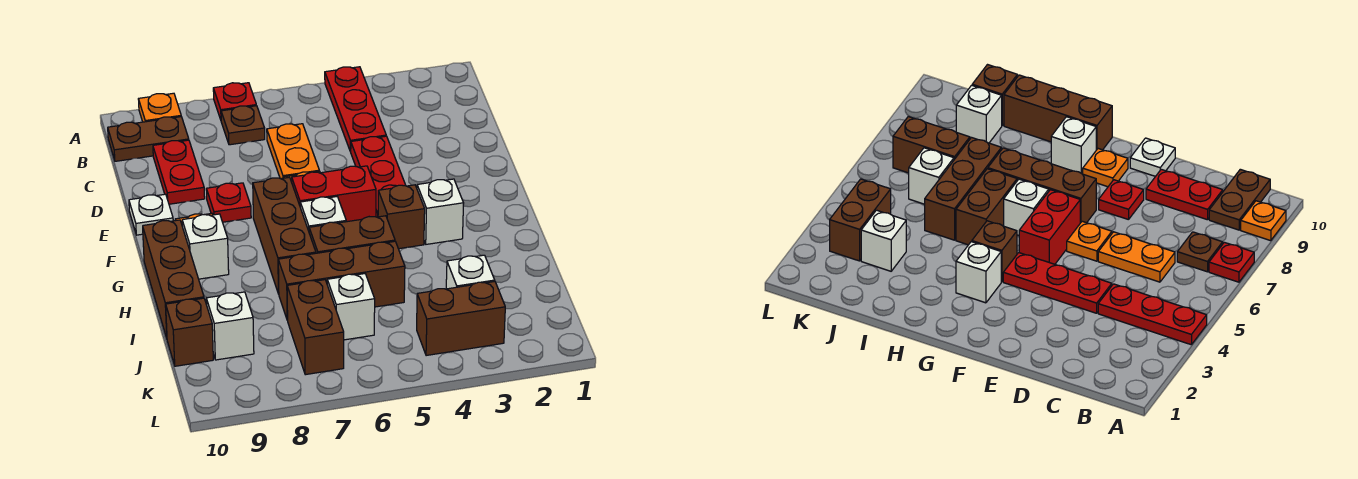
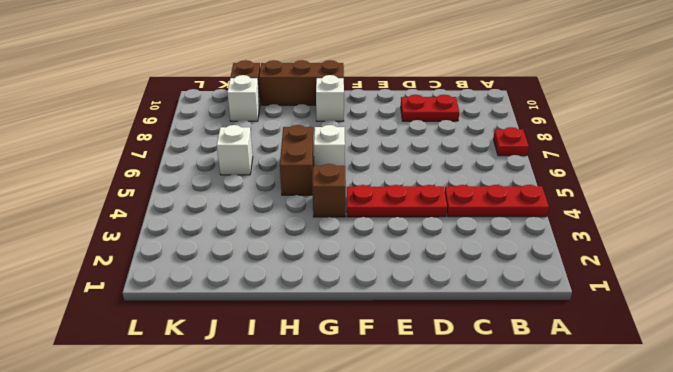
none -> orange 1x1 plate [138,93,181,122]
none -> brown 1x1 plate [221,106,265,145]
none -> brown 1x2 plate [108,117,189,161]

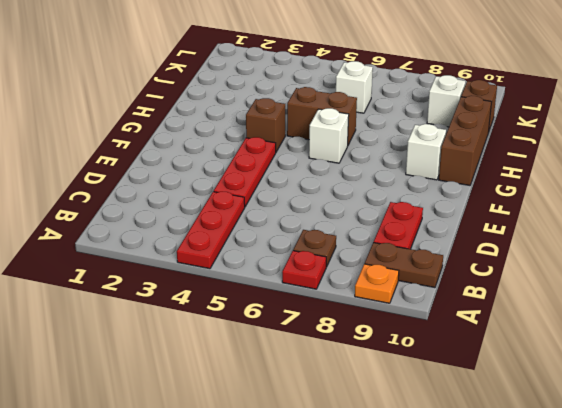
none -> orange 1x2 plate [267,124,319,179]
none -> orange 1x1 plate [1067,221,1112,261]
none -> red 1x1 plate [206,183,251,222]

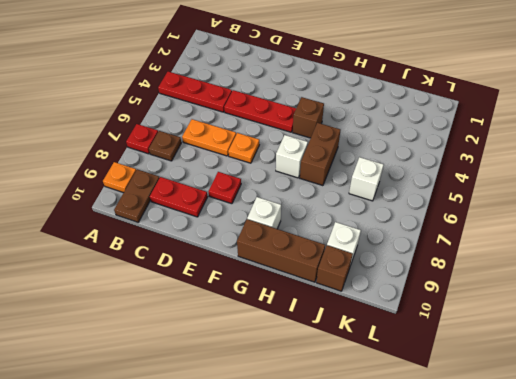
none -> white 1x1 plate [129,194,173,235]
none -> red 1x2 brick [292,166,376,222]
none -> brown 1x3 brick [253,177,316,294]

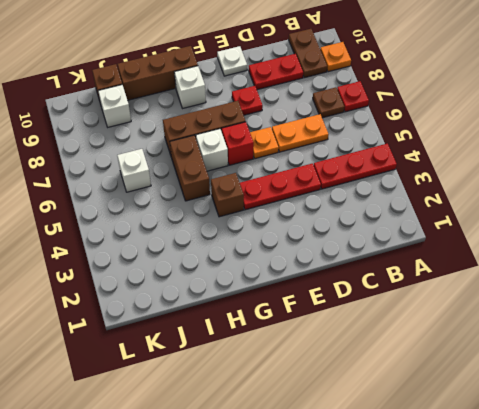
red 1x1 brick [222,122,254,165] -> red 1x2 brick [292,166,376,222]
none -> orange 1x1 plate [1083,149,1128,187]
none -> white 1x1 brick [417,179,464,244]
none -> brown 1x3 brick [278,241,405,320]

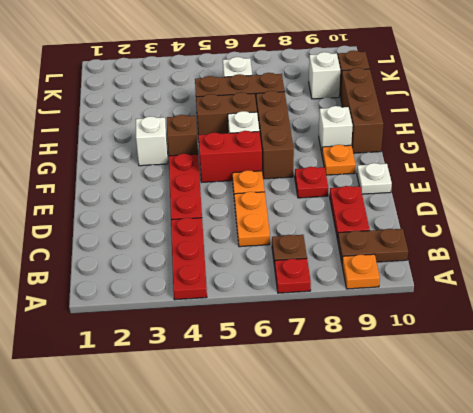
none -> white 1x1 brick [446,255,495,289]
none -> brown 1x2 brick [287,280,344,375]
none -> brown 1x2 brick [417,282,505,356]

